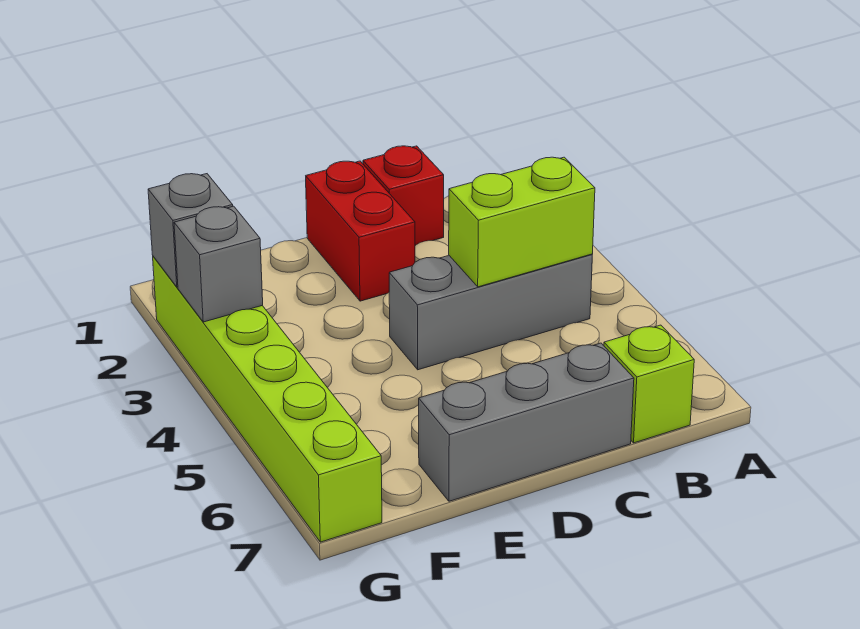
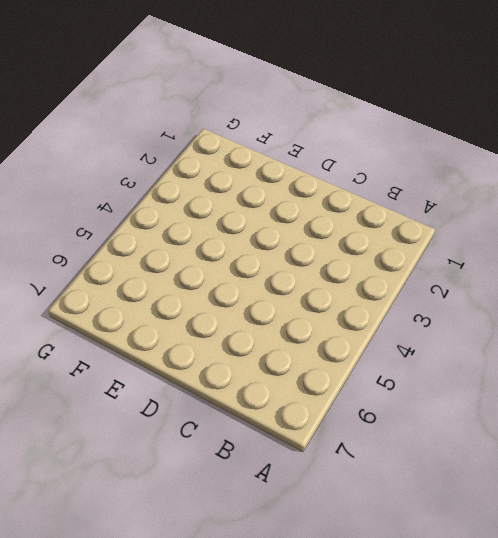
none -> grey 1x3 brick [389,254,592,370]
none -> lime 1x1 brick [604,325,694,443]

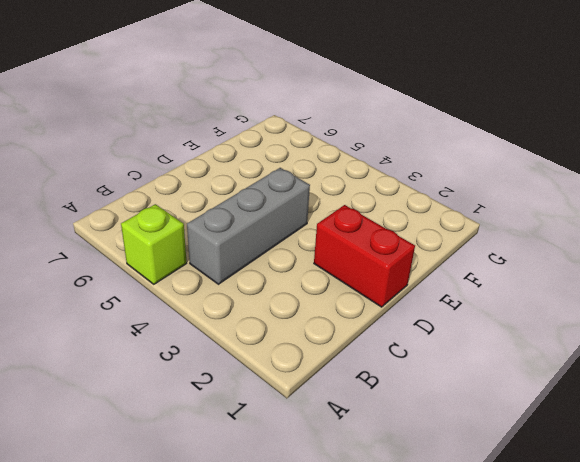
lime 1x1 brick [121,204,187,284] -> lime 1x1 brick moved to [604,325,694,443]
none -> red 1x1 brick [363,146,444,245]
none -> grey 1x3 brick [419,343,634,501]

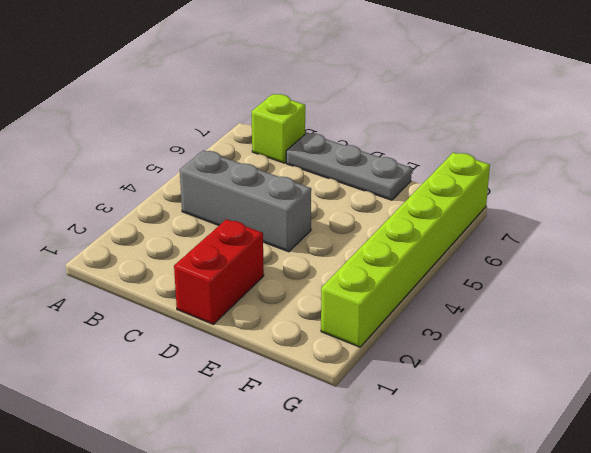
grey 1x3 plate [286,133,412,200] -> grey 1x3 brick [419,343,634,501]
none -> red 1x1 brick [363,146,444,245]
none -> lime 1x2 brick [449,157,595,287]

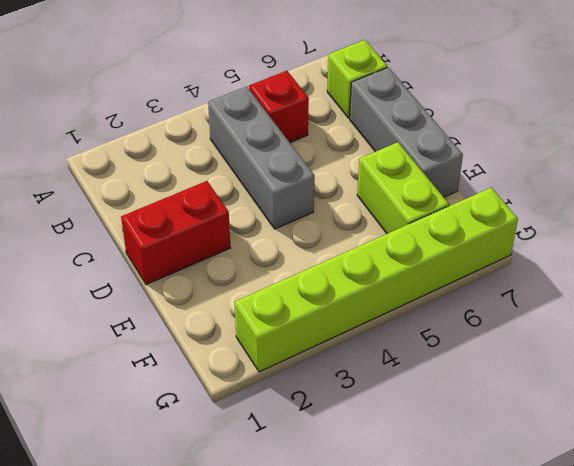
red 1x1 brick [249,71,309,142] -> red 1x1 brick moved to [363,146,444,245]
lime 1x2 brick [357,142,449,234] -> lime 1x2 brick moved to [449,157,595,287]
none -> grey 1x1 brick [148,174,233,287]
none -> grey 1x1 brick [174,206,263,322]

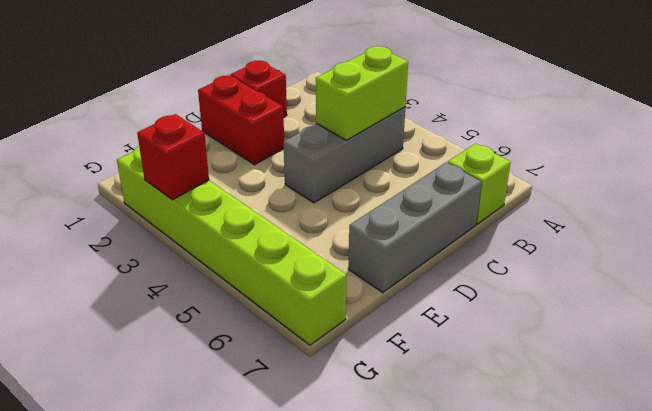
red 1x1 brick [137,114,209,200] -> grey 1x1 brick [174,206,263,322]
none -> grey 1x1 brick [148,174,233,287]

